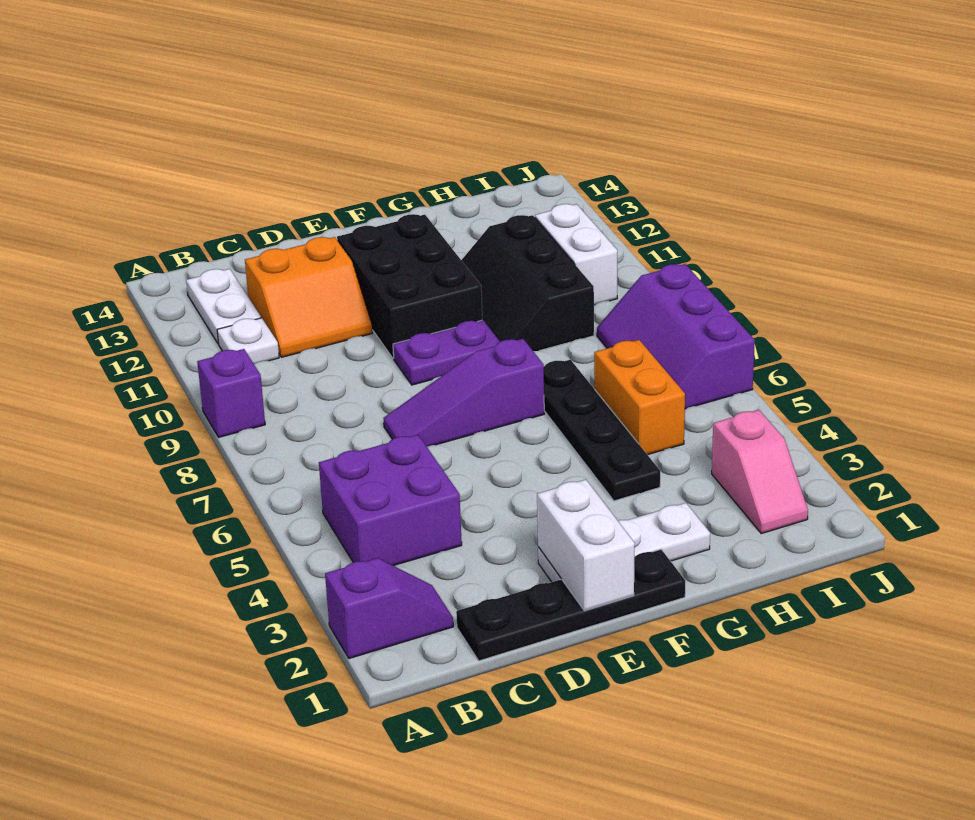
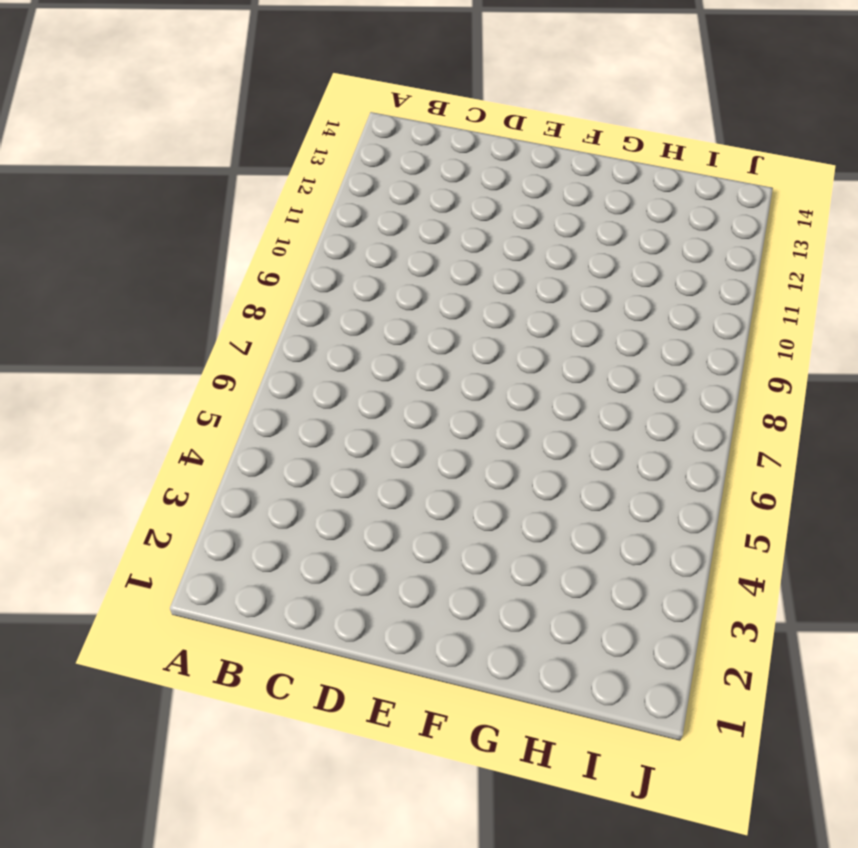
none -> purple 1x2 slope [325,558,453,659]
none -> purple 1x1 brick [197,349,265,437]
none -> purple 2x2 brick [319,435,462,566]

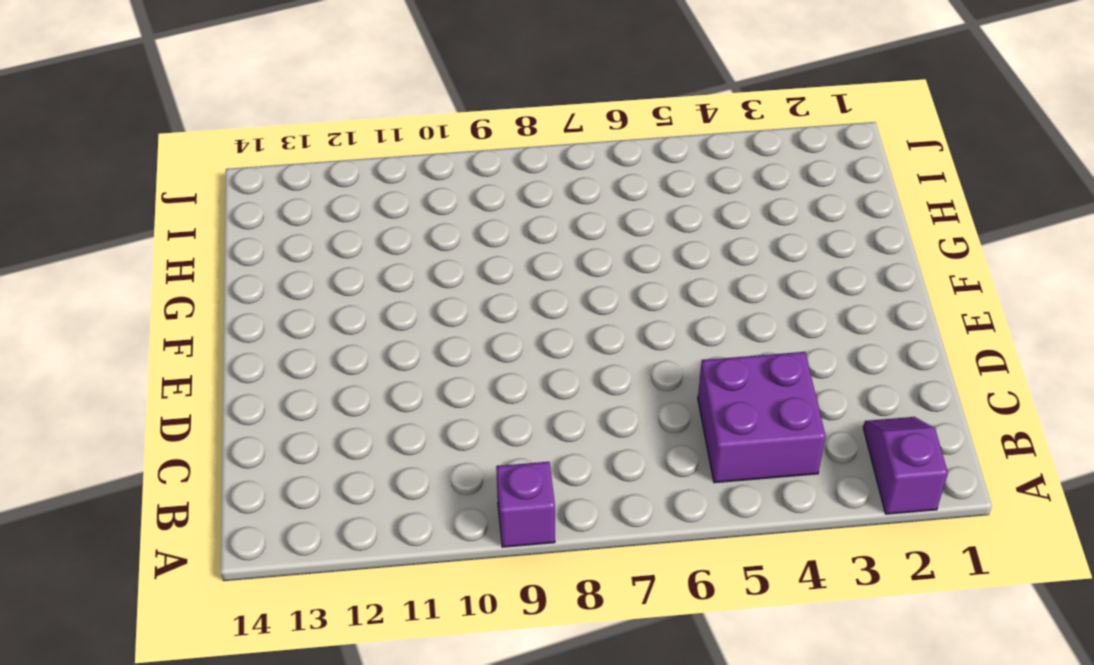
none -> white 1x1 plate [217,318,279,364]
none -> white 1x2 plate [186,269,261,344]
none -> black 1x4 plate [456,549,685,661]

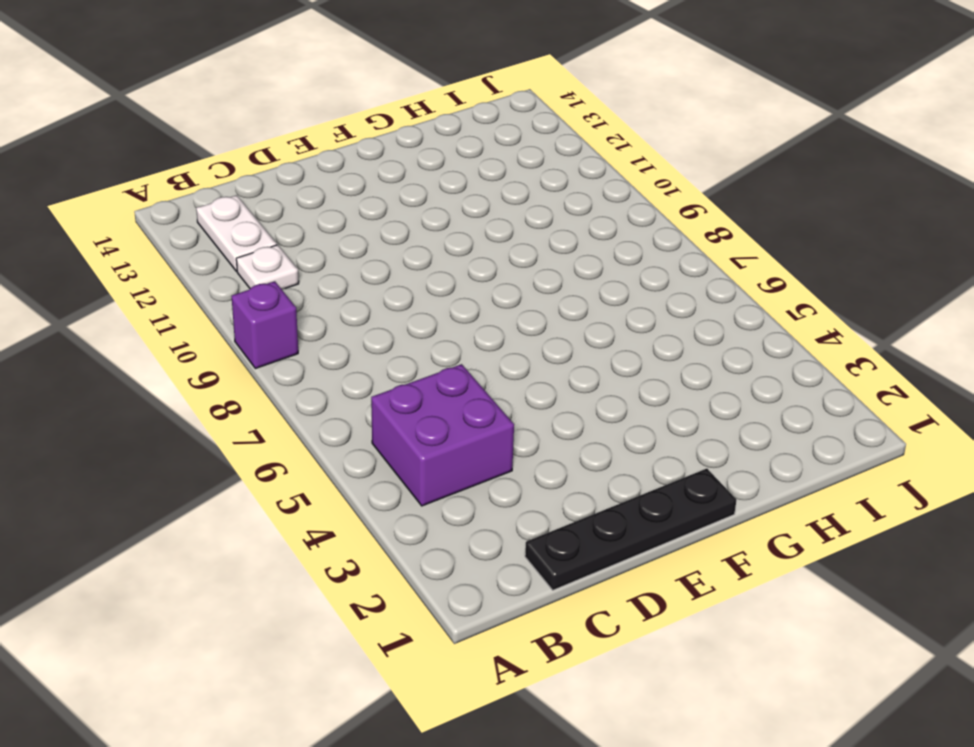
none -> purple 1x2 slope [325,558,453,659]
none -> orange 2x2 slope [245,237,372,357]
none -> purple 1x3 slope [383,339,544,446]

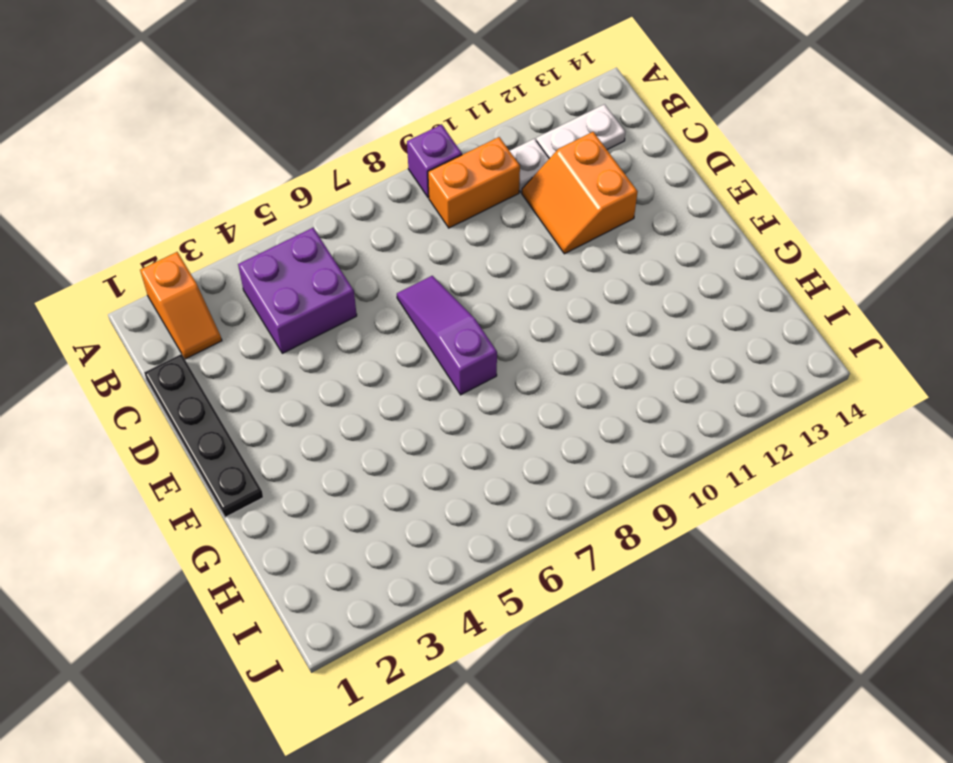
orange 1x2 slope [140,252,222,359] -> purple 1x2 slope [325,558,453,659]
orange 1x2 brick [428,137,520,228] -> orange 1x2 brick moved to [594,340,685,455]
none -> white 1x3 plate [538,503,710,582]
none -> purple 1x2 plate [393,320,500,385]
none -> black 2x3 brick [337,214,482,359]

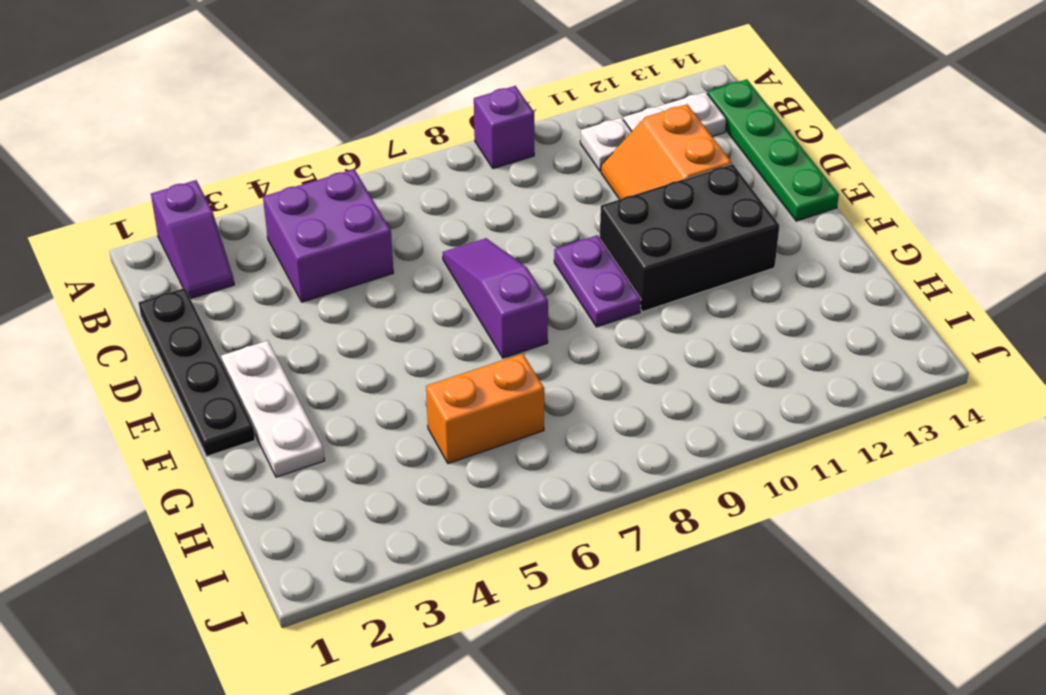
green 1x4 plate [707,79,839,221] -> none
none -> black 1x4 plate [544,360,660,501]
none -> black 2x3 slope [462,215,594,351]
none -> pink 1x2 slope [712,410,808,534]

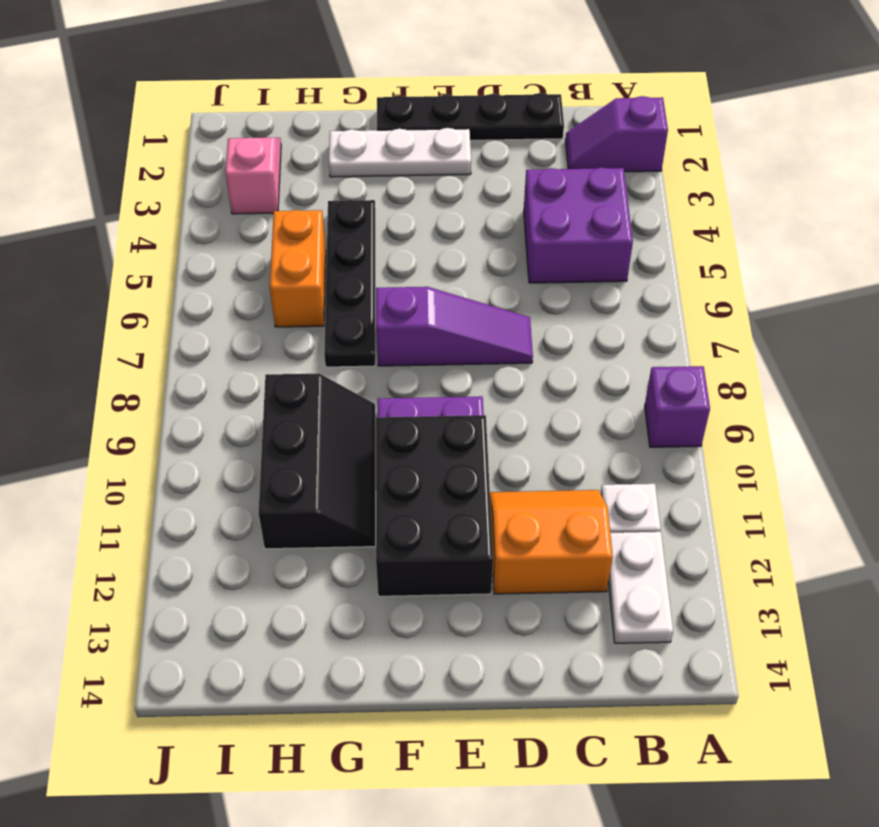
none -> purple 2x3 slope [597,264,755,409]
none -> white 1x2 brick [535,204,617,305]
none -> white 1x2 brick [537,480,635,611]

